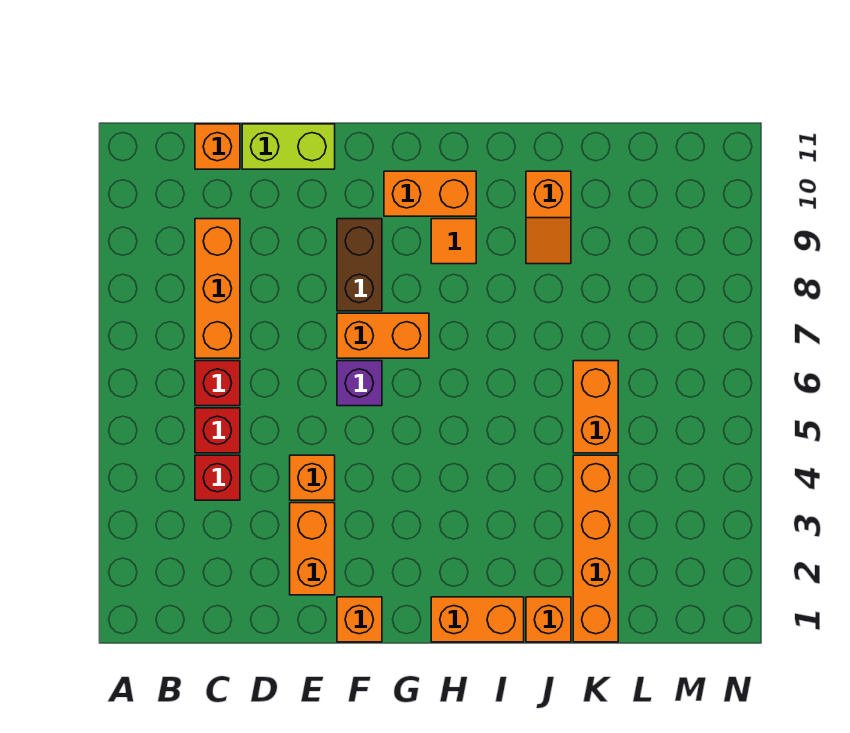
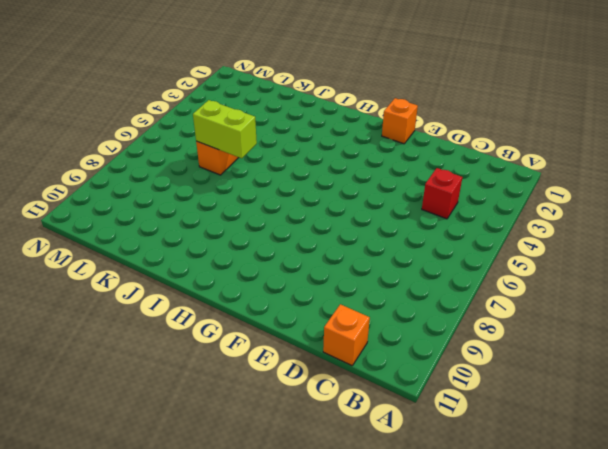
lime 1x2 brick [193,100,257,158] -> lime 1x2 brick moved to [242,124,335,169]
none -> red 1x1 brick [195,408,240,453]
none -> red 1x1 brick [195,361,240,406]
none -> orange 1x3 brick [195,219,240,358]

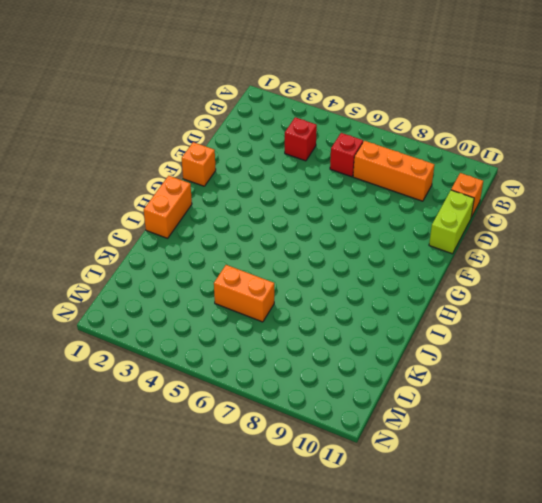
none -> red 1x1 brick [195,408,240,453]
none -> orange 1x2 brick [290,503,335,595]
none -> orange 1x1 brick [290,455,335,500]

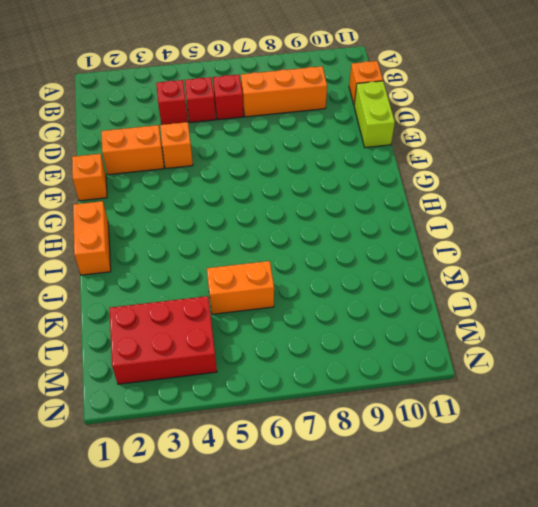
red 2x3 brick [109,296,217,384] -> none
none -> purple 1x1 brick [337,361,382,406]
none -> orange 1x2 brick [337,313,429,358]
none -> brown 1x2 brick [337,219,382,311]

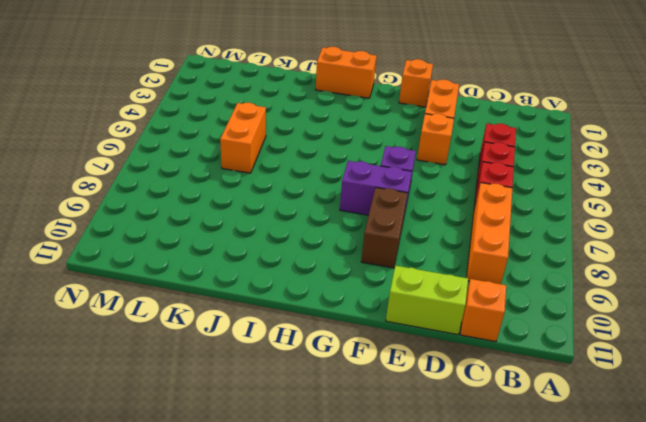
purple 1x2 brick [340,161,412,215] -> orange 1x2 brick [337,313,429,358]
none -> orange 1x2 brick [384,171,476,216]
none -> orange 1x1 tile [431,219,476,264]
none -> orange 1x1 brick [526,597,571,642]

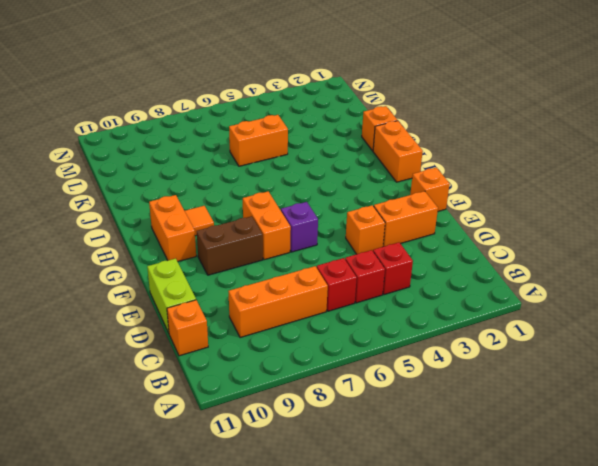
none -> orange 1x2 slope [526,171,571,264]
none -> orange 1x4 brick [573,455,618,642]

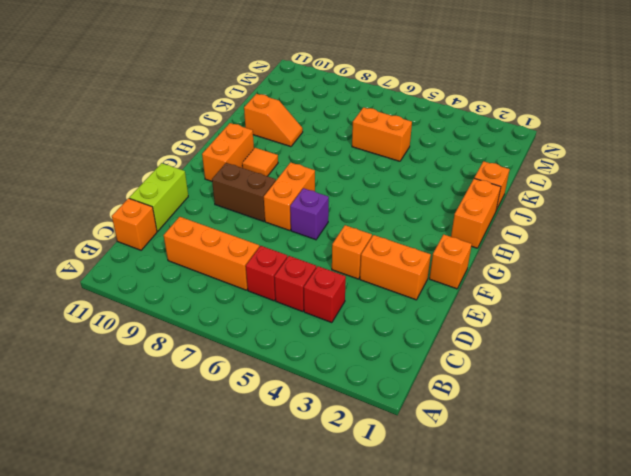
none -> orange 1x4 brick [573,455,618,642]

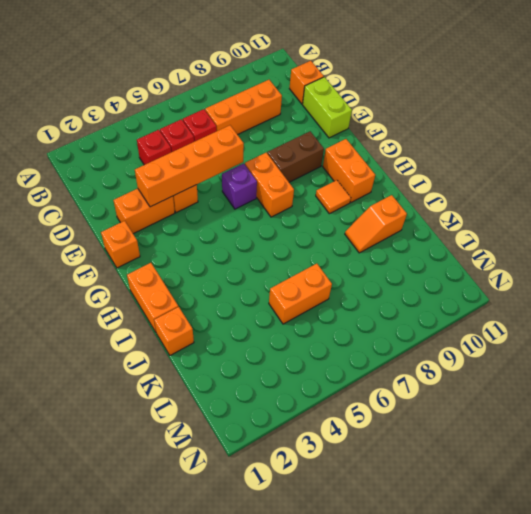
orange 1x4 brick [135,125,244,207] -> orange 1x4 brick moved to [573,455,618,642]

